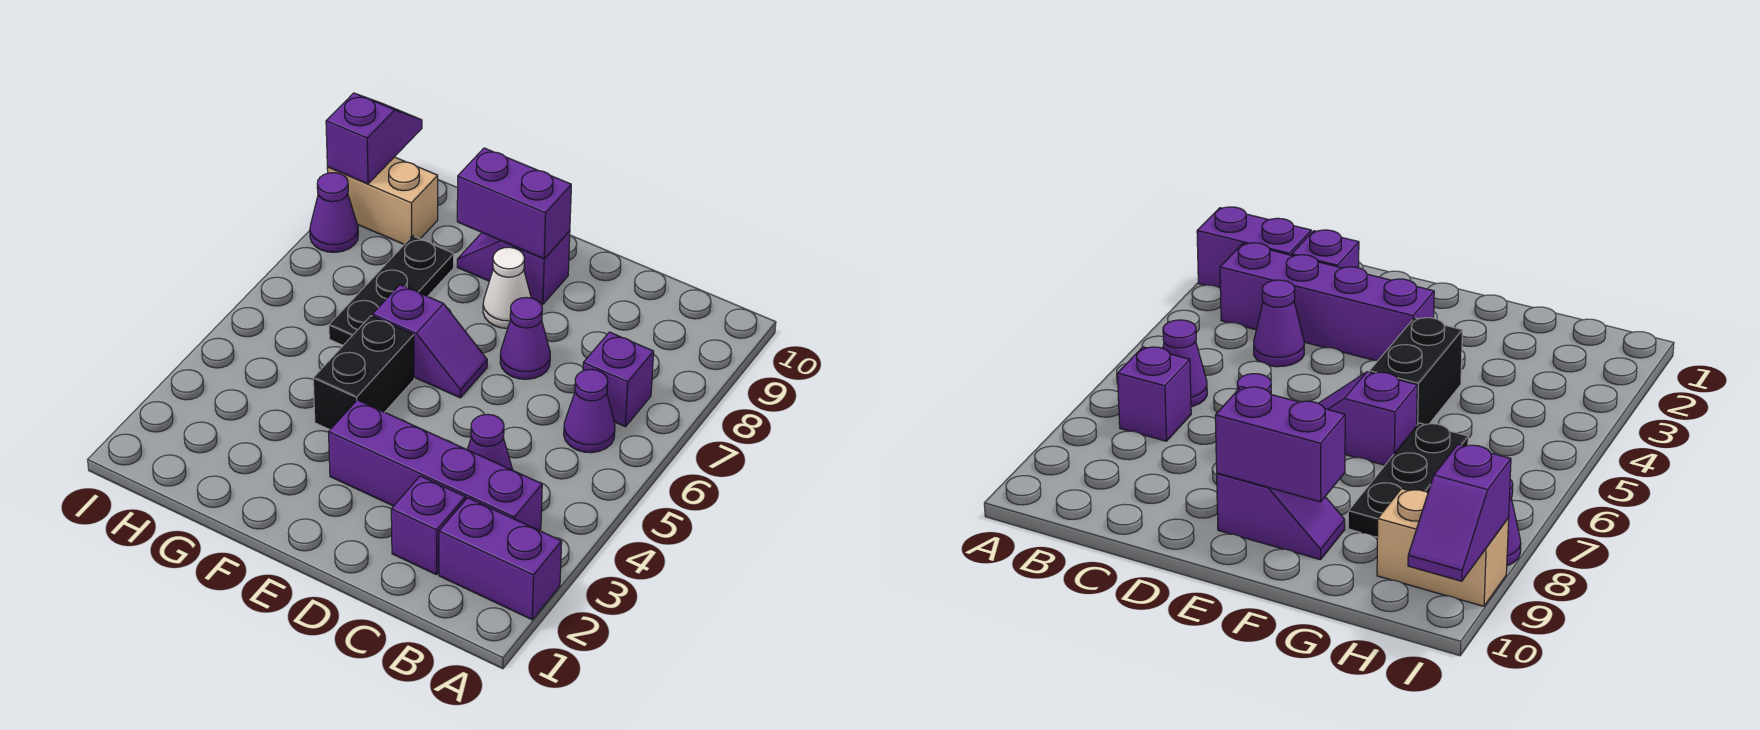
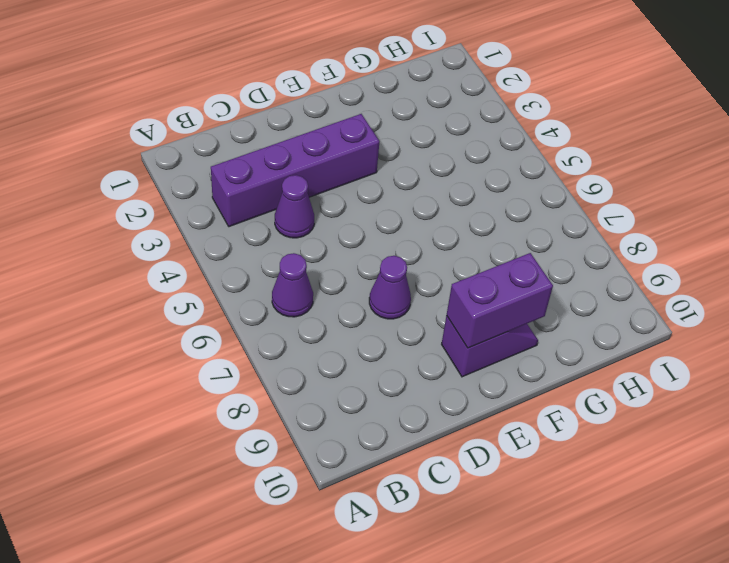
none -> purple 1x2 brick [439,498,562,620]
none -> purple 1x1 brick [583,332,654,427]
none -> purple 1x1 brick [391,476,465,575]

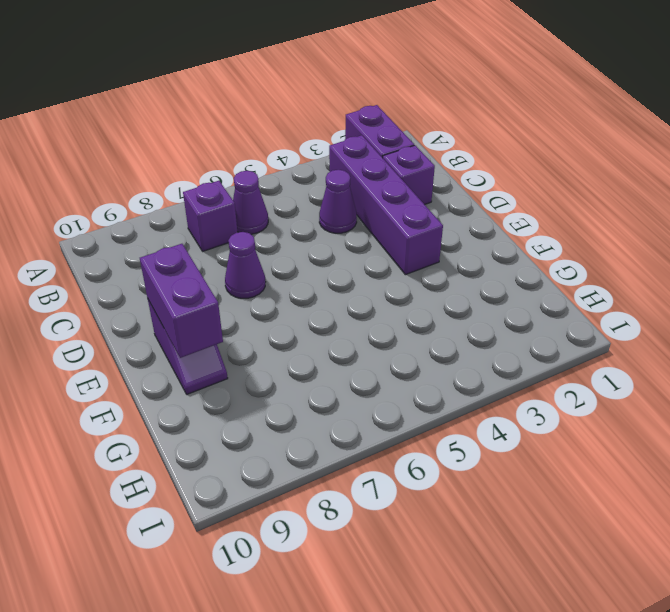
none -> purple 1x2 slope [372,285,487,398]
none -> white 1x1 cone [483,247,531,328]
none -> black 1x2 brick [313,316,414,430]

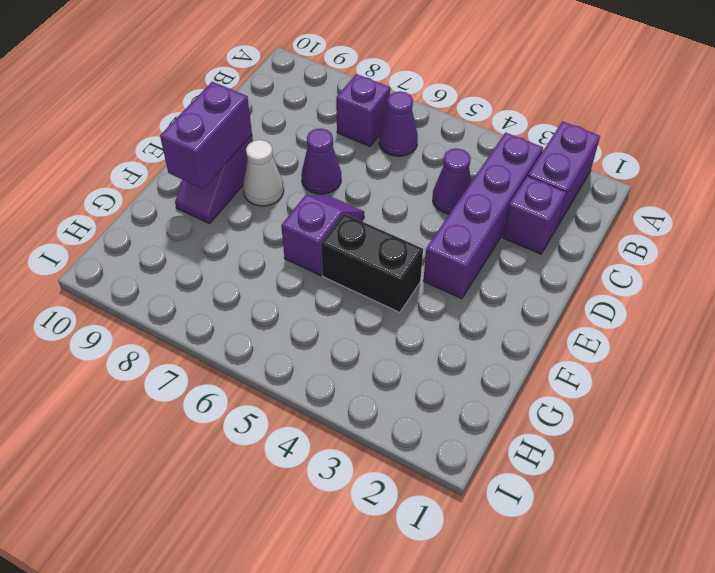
none -> black 1x3 plate [329,236,454,345]
none -> tan 1x2 brick [327,157,438,244]
none -> purple 1x1 cone [310,173,358,252]

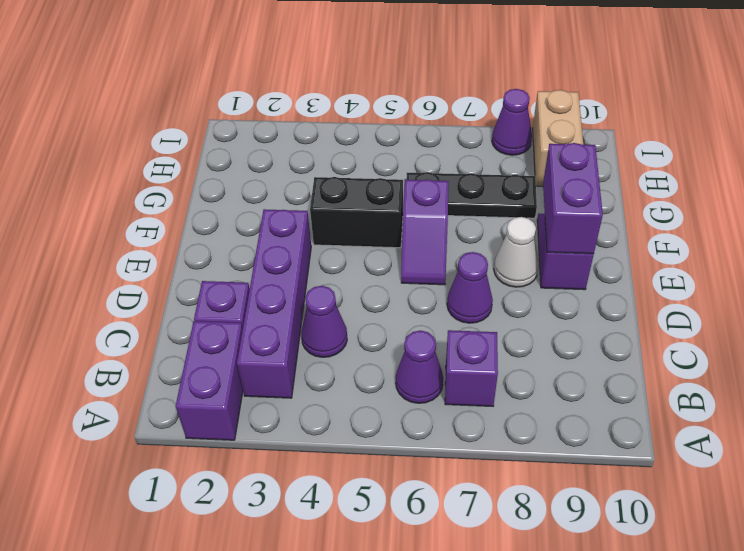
none -> purple 1x2 slope [326,93,422,184]

